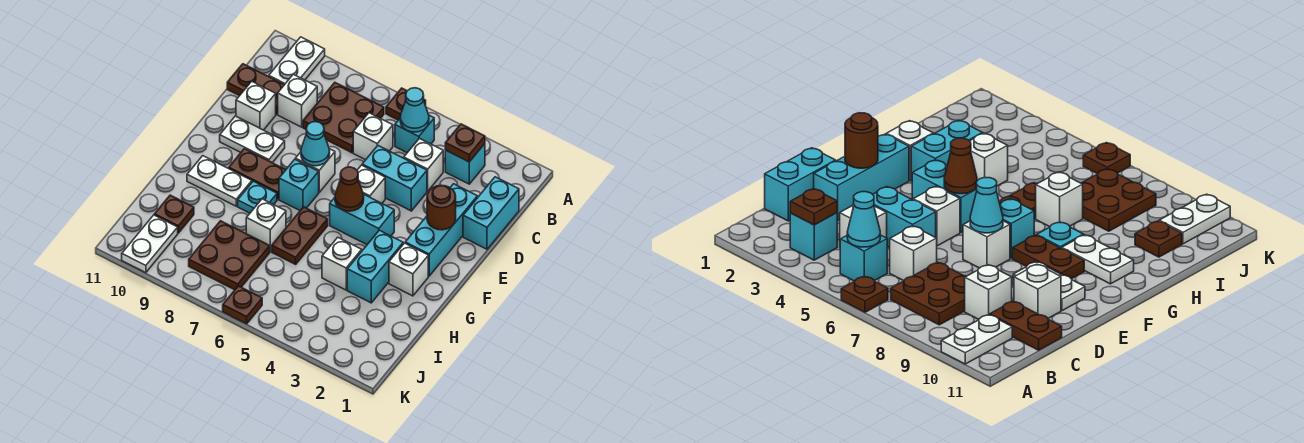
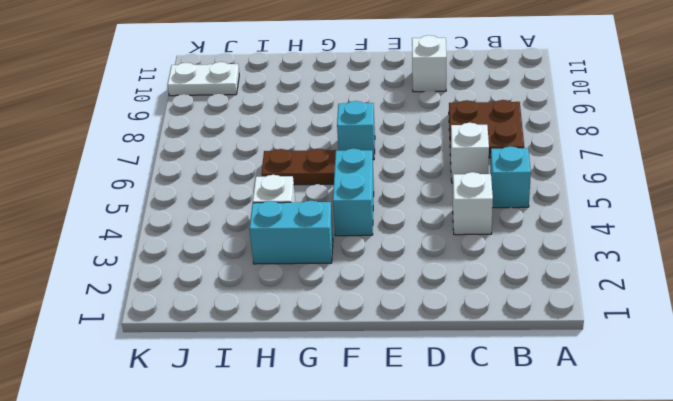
none -> brown 1x1 plate [386,88,426,120]
none -> white 1x2 plate [269,37,325,85]
none -> cyan 1x1 brick [445,144,485,184]
none -> cyan 1x2 brick [463,177,519,249]

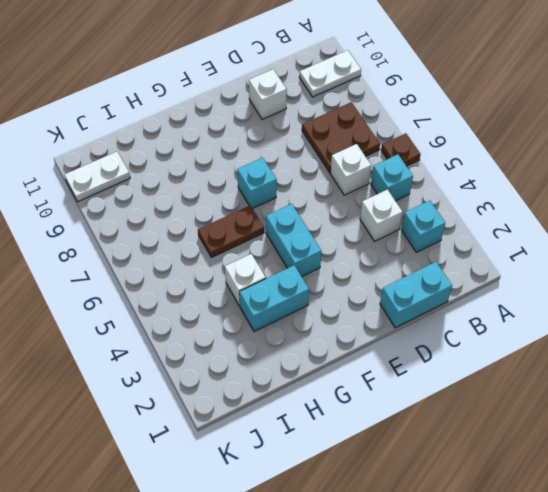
none -> white 1x1 brick [278,74,317,127]
none -> brown 1x2 plate [227,64,284,114]
none -> cyan 1x3 brick [405,184,477,276]
none -> cyan 1x2 brick [362,146,427,211]

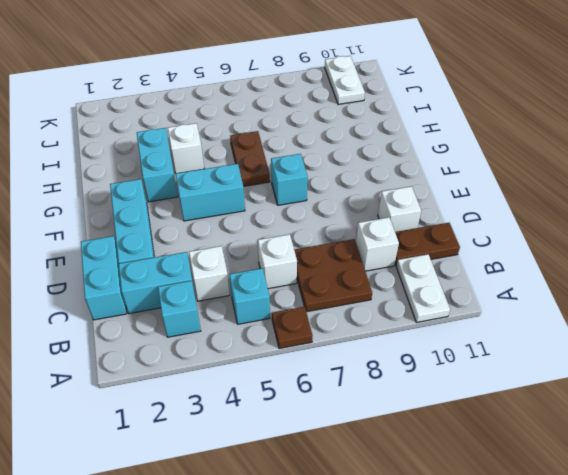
cyan 1x2 brick [119,252,192,314] -> cyan 1x2 brick moved to [362,146,427,211]
none -> white 1x1 brick [357,165,385,203]
none -> white 1x1 brick [295,149,335,192]
none -> white 1x2 plate [220,116,285,163]
none -> brown 1x2 plate [229,149,286,199]

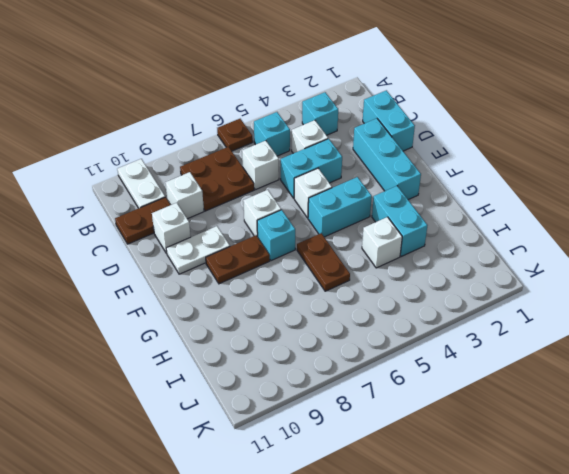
none -> white 1x1 brick [389,243,428,296]
none -> cyan 1x1 plate [238,181,277,213]
none -> white 1x2 plate [187,156,252,206]
none -> white 1x1 brick [246,199,286,252]

